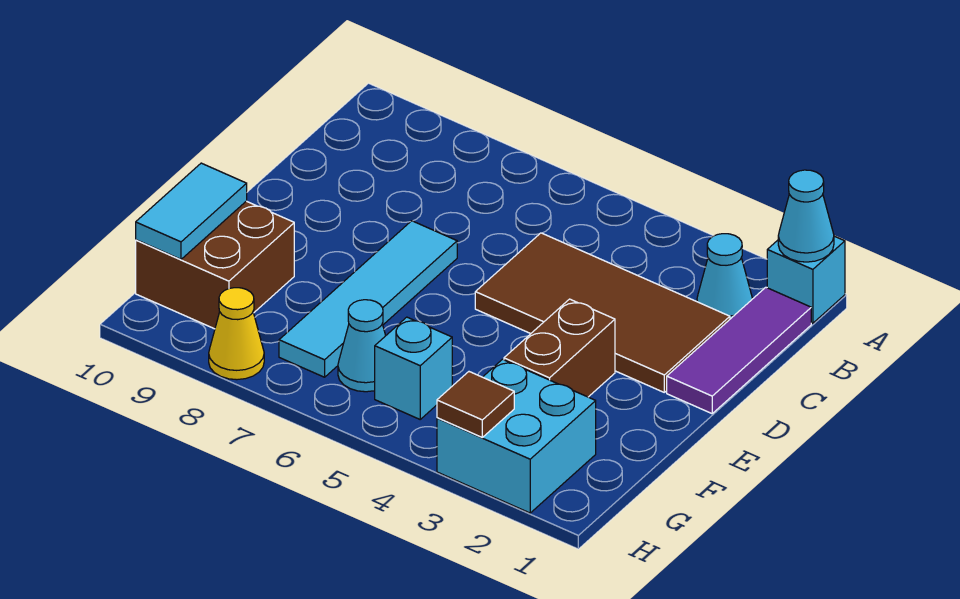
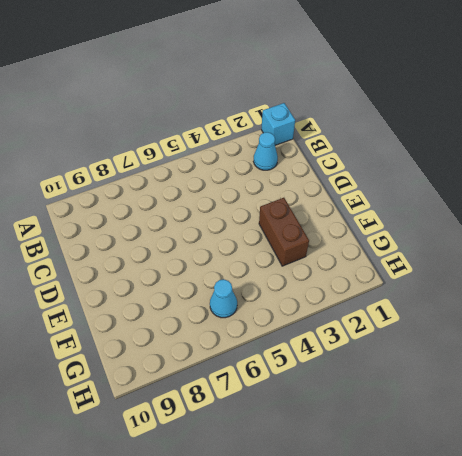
none -> purple 1x3 tile [667,287,811,414]
none -> brown 2x4 tile [475,233,730,392]
none -> cyan 1x4 tile [279,221,457,377]

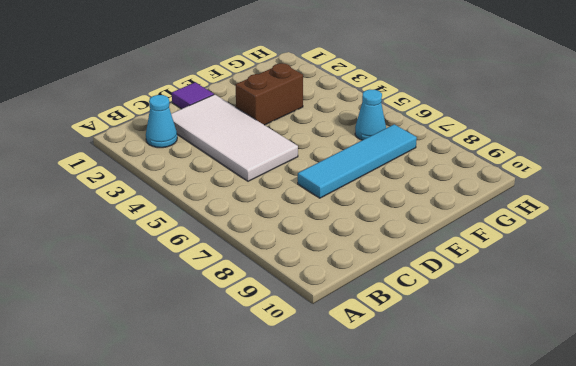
white 2x4 tile [171,94,298,181] -> brown 2x4 tile [475,233,730,392]
purple 1x1 tile [172,82,214,109] -> purple 1x3 tile [667,287,811,414]
none -> cyan 1x1 brick [767,236,845,323]
none -> brown 2x2 brick [136,201,294,329]
none -> cyan 2x2 brick [437,359,596,513]

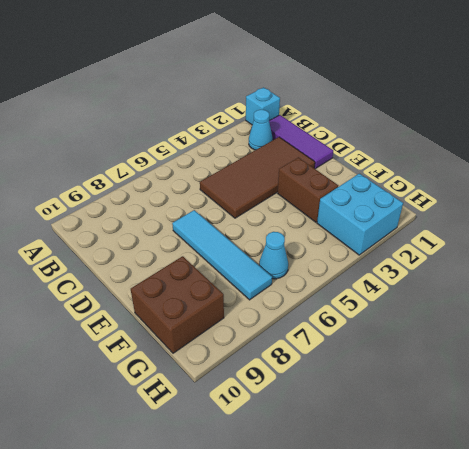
none -> cyan 1x1 brick [375,317,452,419]
none -> yellow 1x1 cone [209,288,264,380]
none -> cyan 1x1 cone [778,170,834,262]

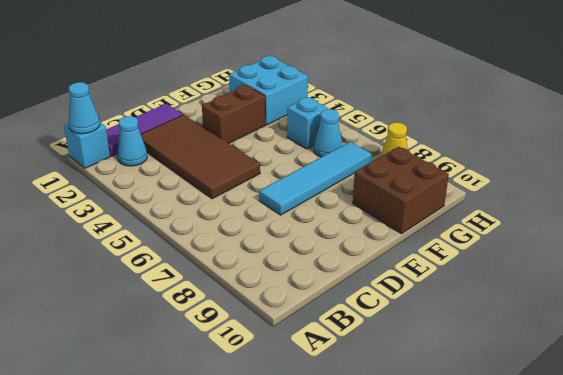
none -> cyan 1x2 tile [136,163,247,259]
none -> brown 1x1 tile [437,372,514,437]

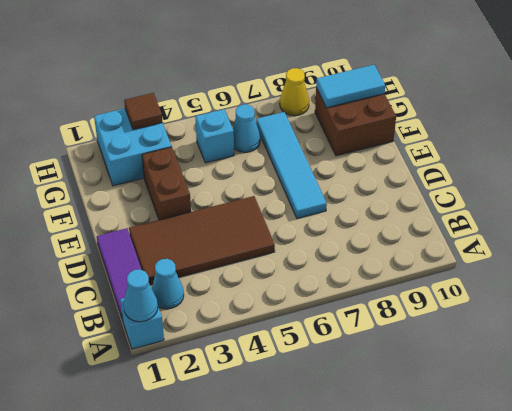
cyan 1x2 tile [316,65,385,108] -> cyan 1x2 tile turned to [136,163,247,259]

